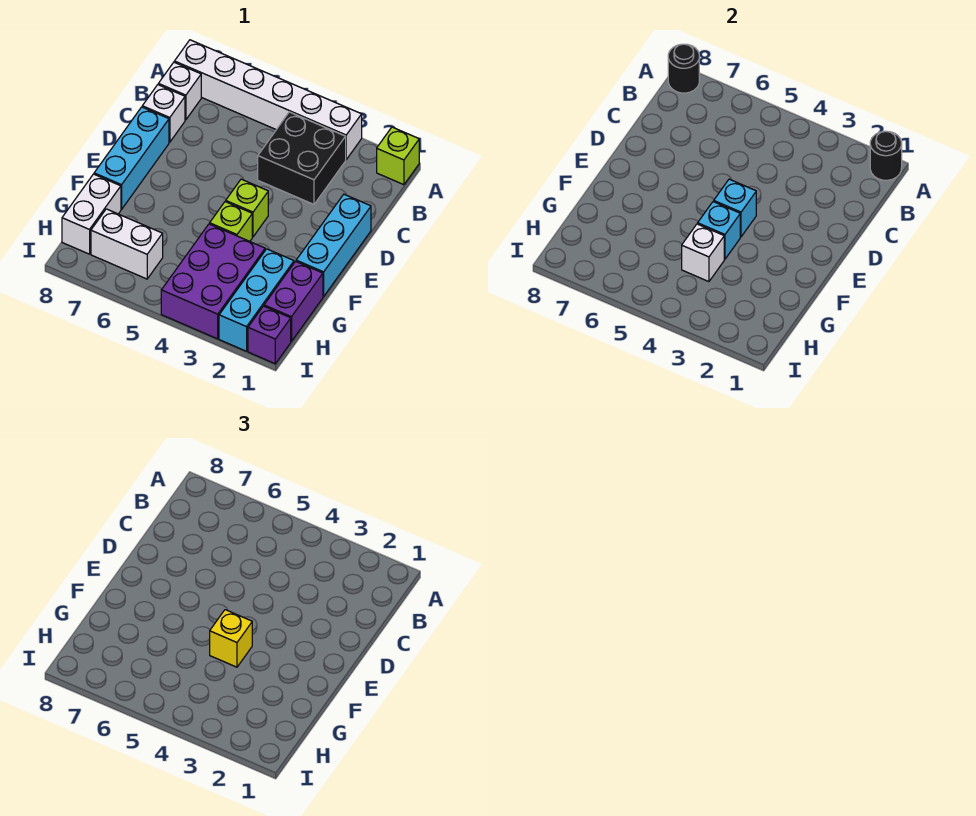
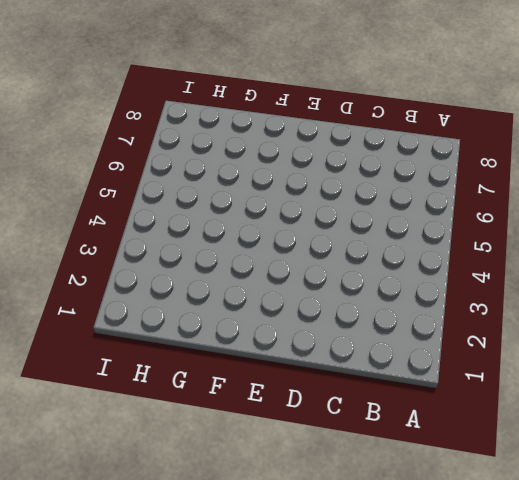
none -> lime 1x1 brick [377,127,419,185]
none -> white 1x6 brick [174,40,362,160]
none -> black 2x2 brick [258,112,346,204]

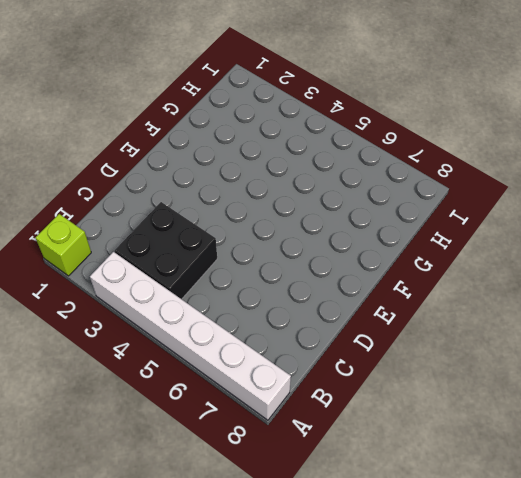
none -> white 1x1 brick [158,62,201,120]
none -> white 1x1 brick [142,85,185,142]
none -> cyan 1x3 brick [296,194,371,297]

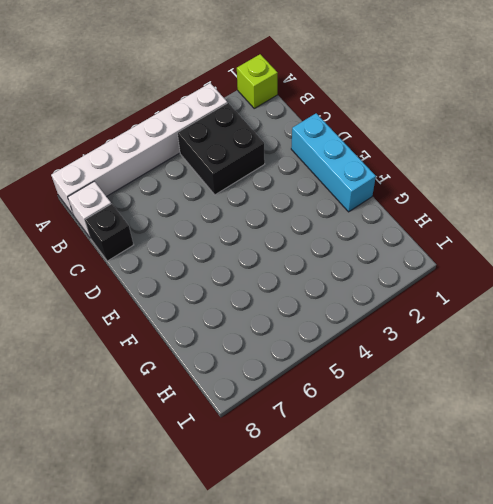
black 1x1 brick [85,204,134,261] -> white 1x1 brick [142,85,185,142]
none -> cyan 1x3 brick [94,107,169,209]
none -> lime 1x1 brick [226,179,268,237]
none -> lime 1x1 brick [210,202,252,241]

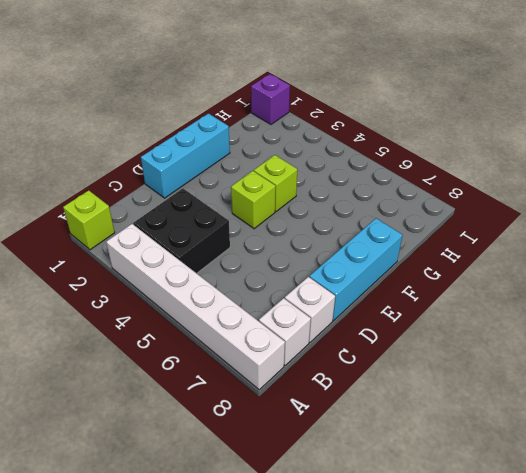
none -> purple 1x2 brick [264,261,323,341]
none -> cyan 1x3 brick [219,249,294,351]
none -> purple 2x3 brick [161,224,265,339]

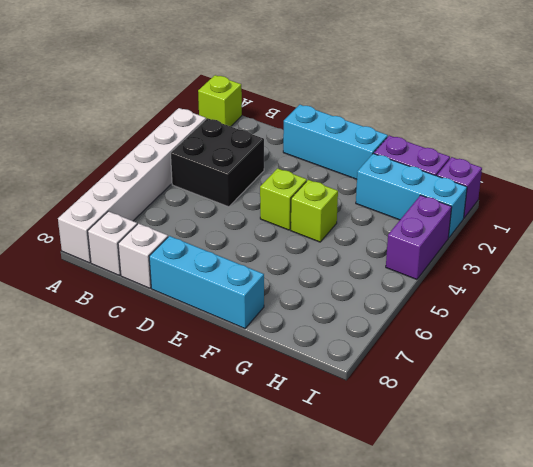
purple 1x2 brick [386,195,452,279] -> purple 2x3 brick [161,224,265,339]
none -> white 1x2 brick [62,174,121,254]
none -> white 1x2 brick [91,209,163,279]
none -> black 1x1 round brick [870,131,902,180]

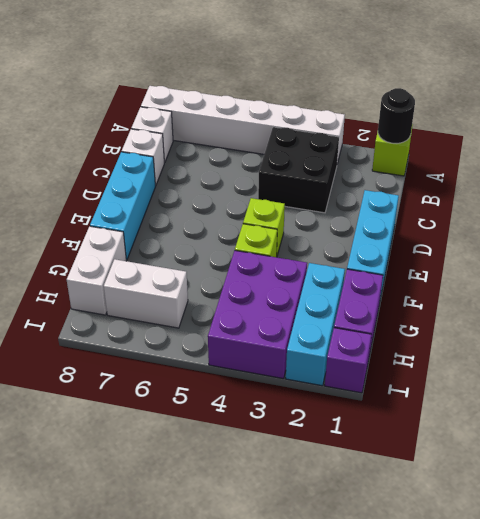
none -> black 1x1 round brick [668,44,699,93]
none -> cyan 1x1 brick [714,179,756,237]
none -> cyan 1x1 brick [698,202,740,259]

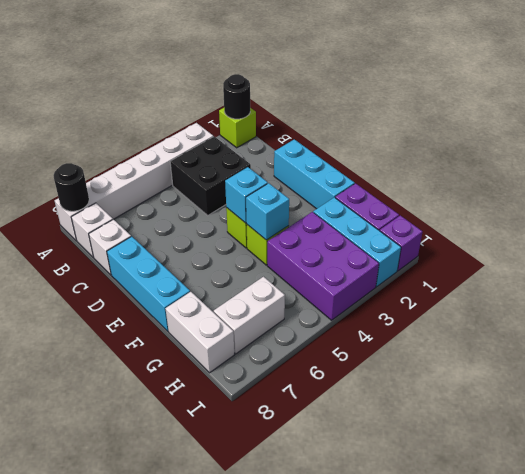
none -> white 1x1 brick [682,224,724,282]
none -> yellow 1x1 brick [210,610,252,667]

